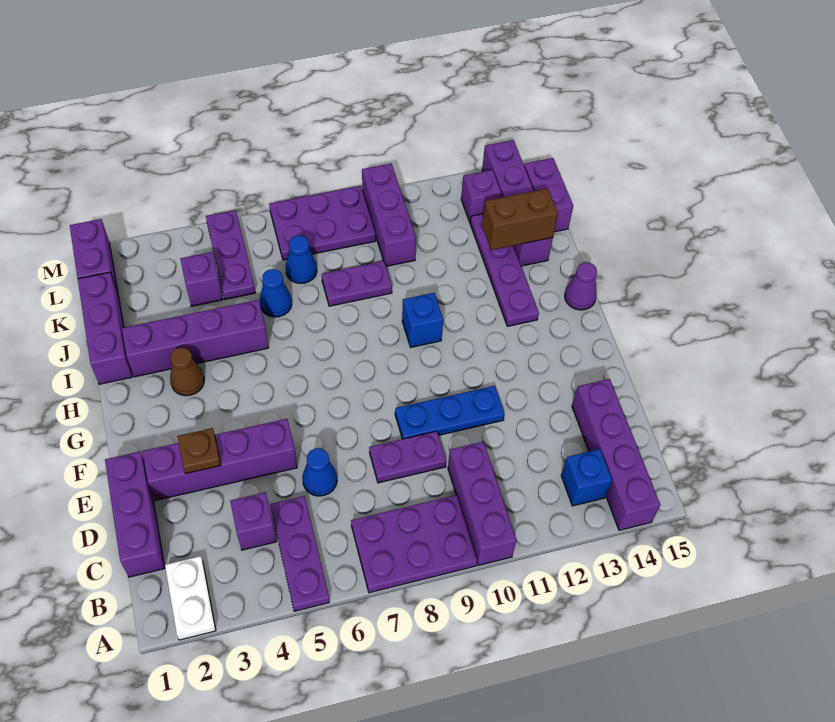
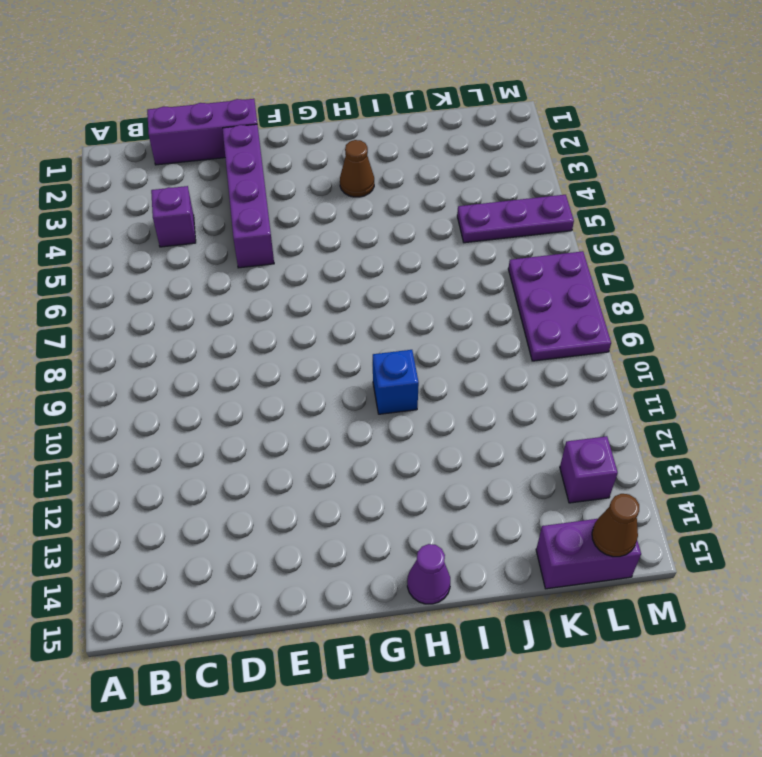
brown 1x1 cone [592,494,639,557] -> none
none -> white 1x2 plate [165,556,216,640]
none -> purple 1x3 plate [270,496,330,611]
none -> purple 2x3 plate [351,495,477,593]
none -> purple 1x3 brick [448,442,516,566]

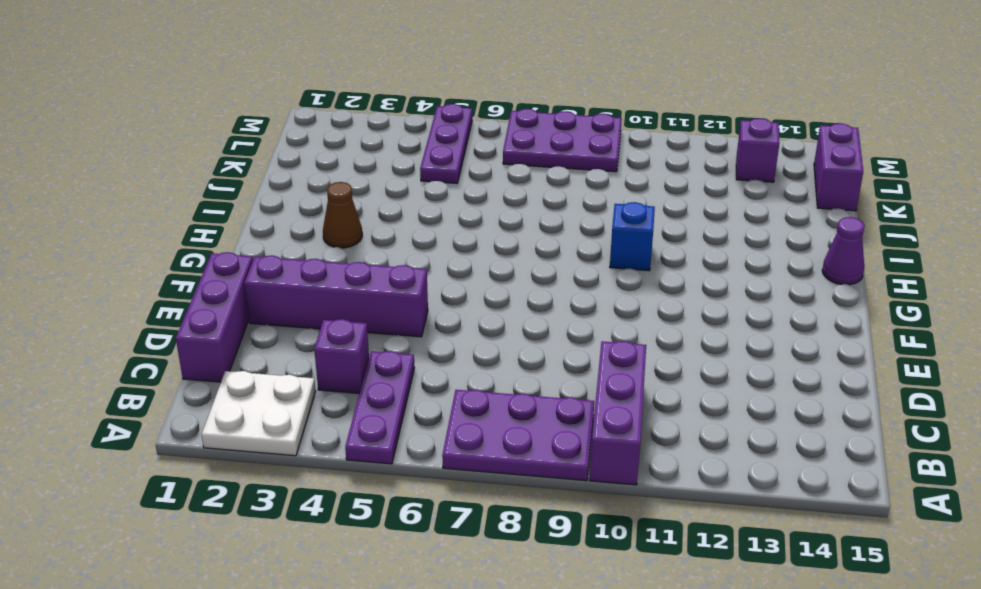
white 2x2 plate [201,371,316,456] -> white 1x2 plate [165,556,216,640]
none -> purple 1x4 brick [572,379,660,530]
none -> blue 1x1 brick [561,449,612,506]
none -> blue 1x1 cone [302,448,337,496]
none -> purple 1x2 plate [369,431,446,483]

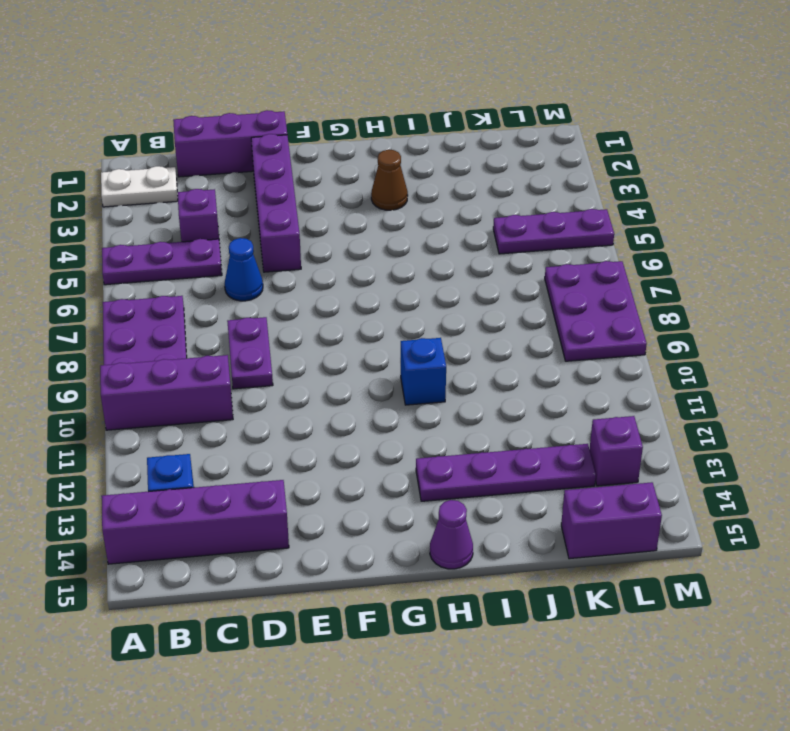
none -> blue 1x3 plate [395,386,505,439]
none -> purple 1x3 brick [78,272,132,384]
none -> purple 1x4 brick [122,300,269,377]
none -> blue 1x1 cone [260,269,292,317]

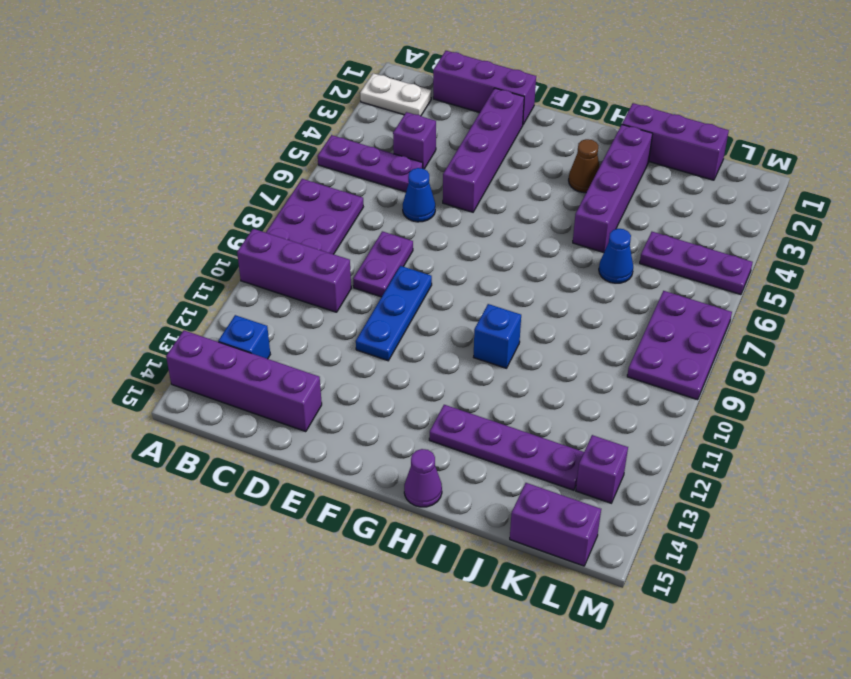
none -> purple 1x2 plate [322,261,392,306]
none -> purple 1x4 brick [482,140,553,266]
none -> purple 1x1 brick [180,252,223,306]
none -> blue 1x1 cone [286,236,317,283]

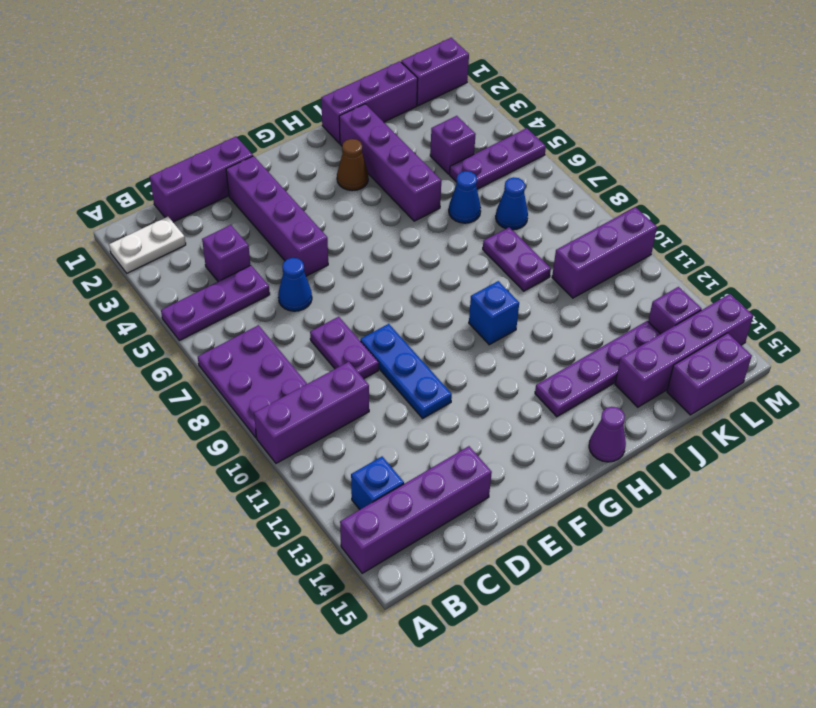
none -> purple 2x3 plate [269,186,376,260]
none -> brown 1x1 plate [178,428,221,474]
none -> brown 1x2 brick [482,188,558,250]

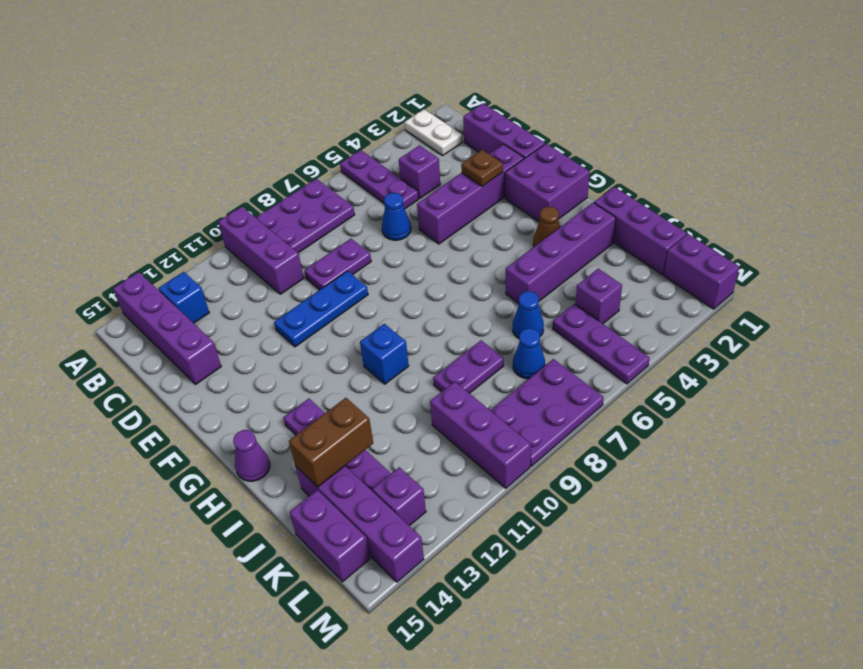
purple 2x2 brick [505,144,590,222] -> none

